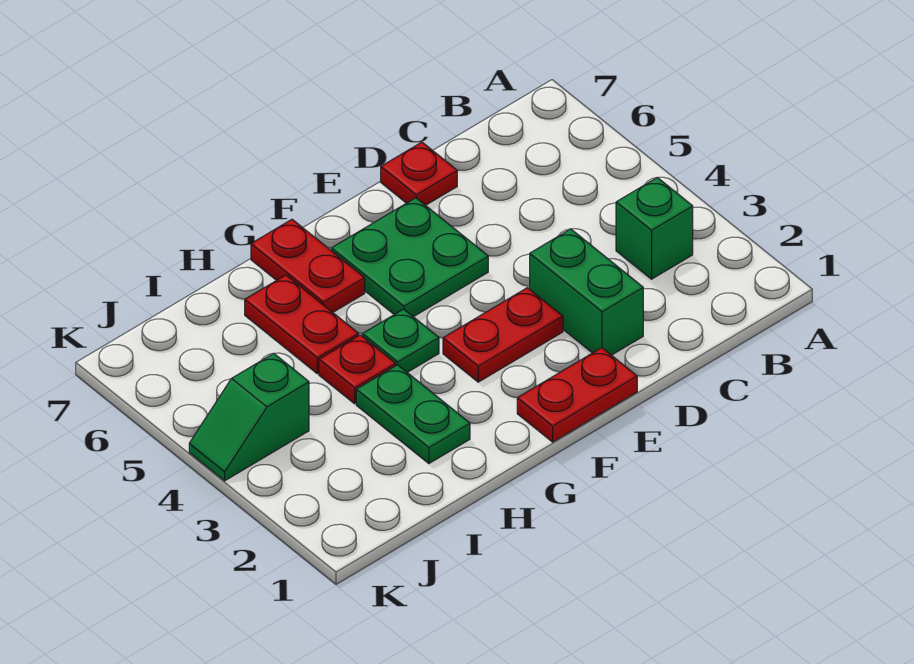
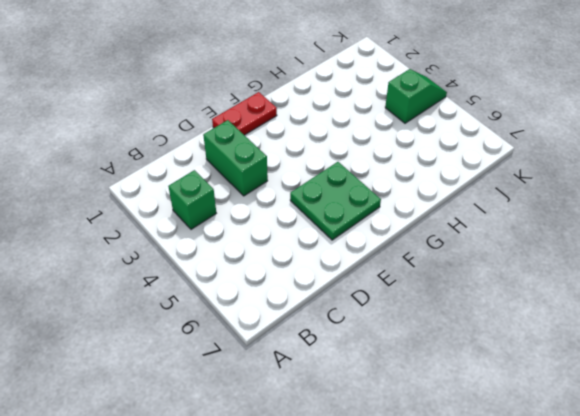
none -> red 1x1 plate [381,142,457,205]
none -> red 1x2 plate [443,288,563,382]
none -> green 1x1 plate [362,309,439,372]

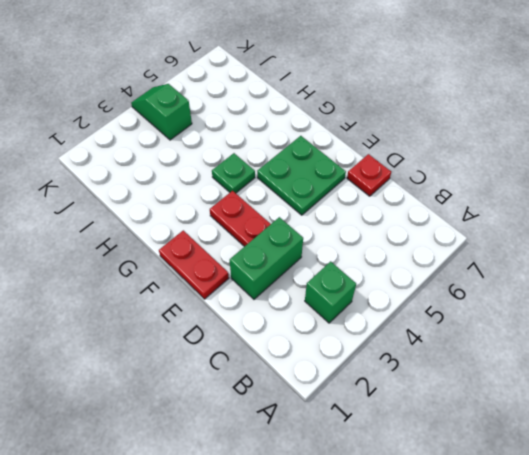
none -> red 1x2 plate [251,220,365,312]
none -> green 1x2 plate [356,365,470,463]
none -> red 1x1 plate [319,335,396,404]

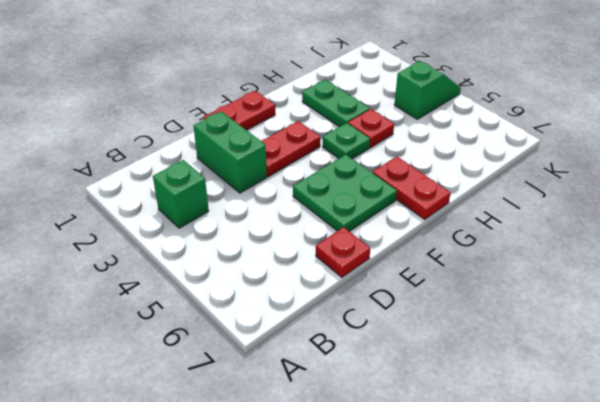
none -> red 1x2 plate [245,275,359,374]

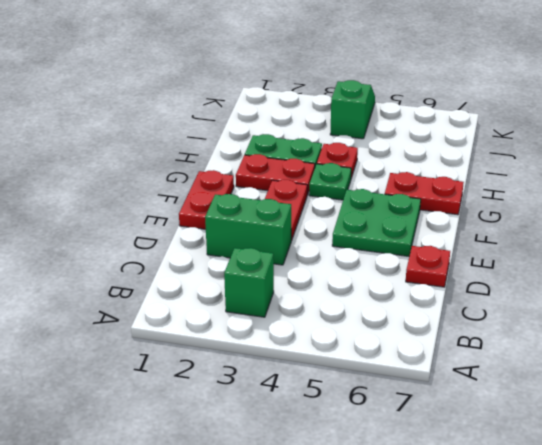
red 1x2 plate [236,154,315,195] -> red 1x2 plate moved to [245,275,359,374]

